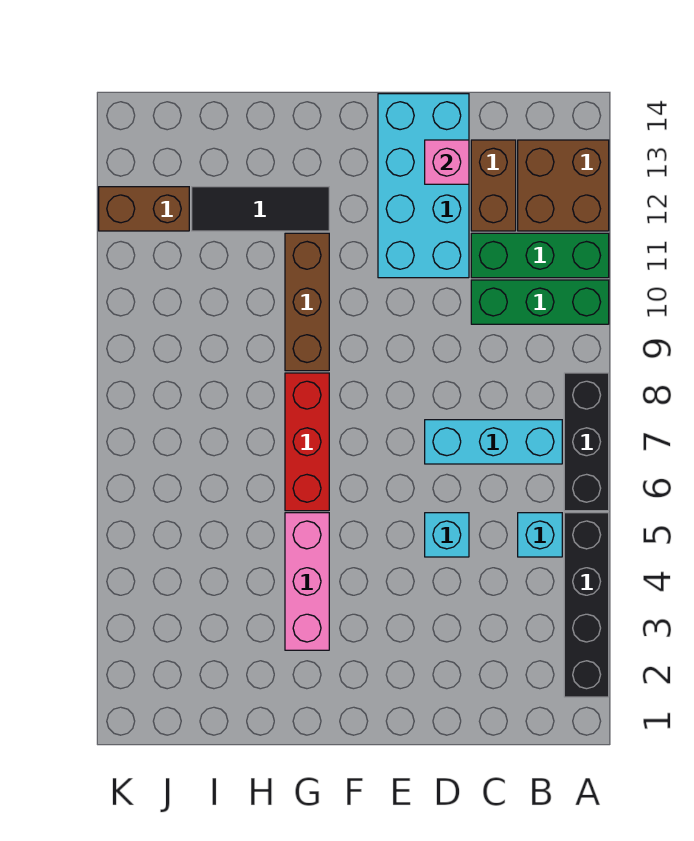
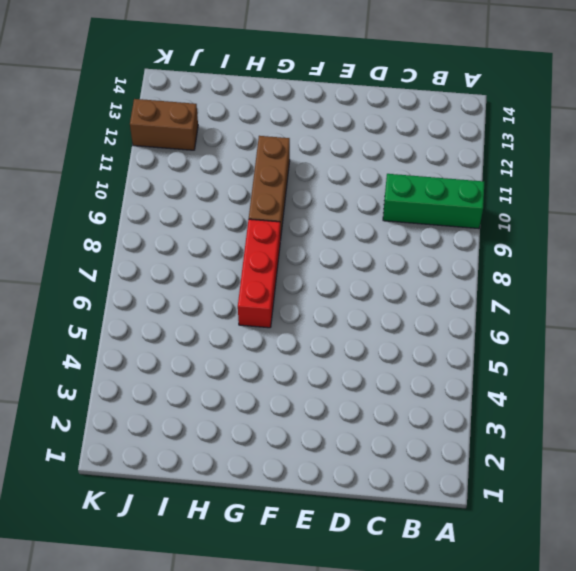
none -> black 1x4 brick [564,513,609,697]
none -> black 1x3 brick [564,373,609,511]
none -> green 1x3 brick [471,233,609,278]

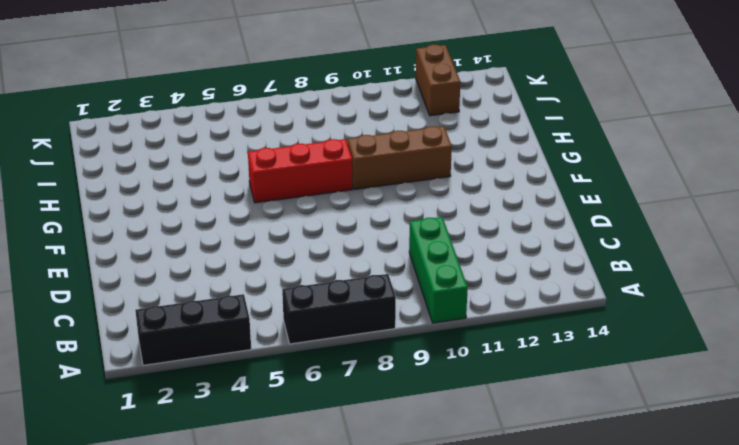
black 1x3 brick [135,294,251,365] -> black 1x4 brick [564,513,609,697]
none -> green 1x3 brick [471,233,609,278]
none -> brown 2x2 brick [518,140,609,231]
none -> cyan 1x1 brick [518,513,562,557]

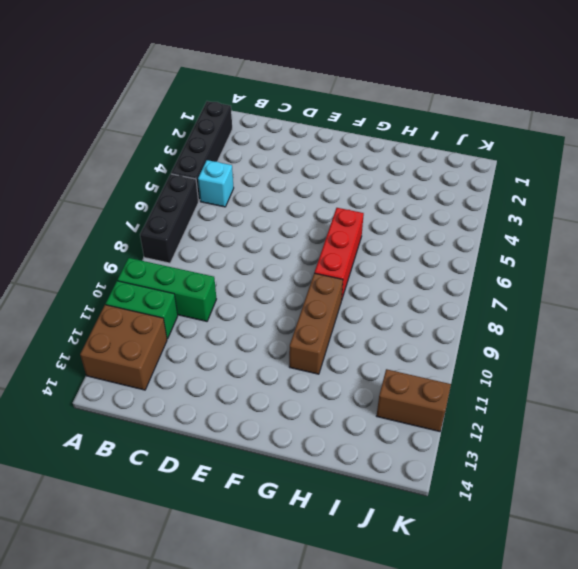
green 1x2 brick [106,281,178,339] -> green 1x3 brick [471,233,609,278]
none -> cyan 1x3 brick [425,420,562,464]
none -> brown 1x2 brick [471,140,516,231]
none -> cyan 1x1 brick [425,513,469,557]

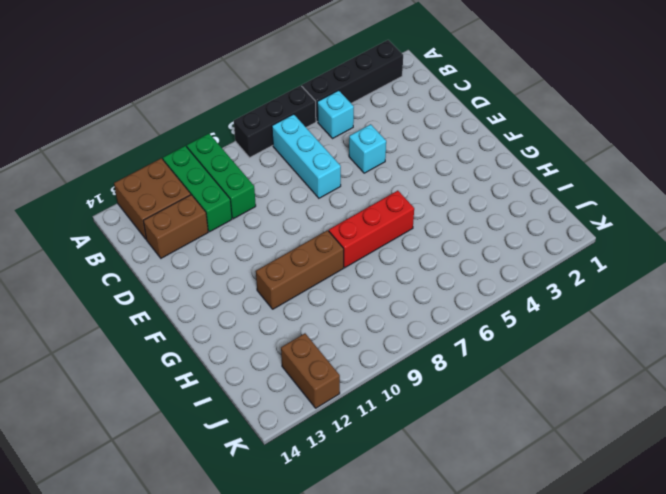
none -> cyan 2x4 brick [378,94,469,278]
none -> pink 1x3 brick [285,513,329,650]
none -> black 1x3 tile [192,187,329,231]

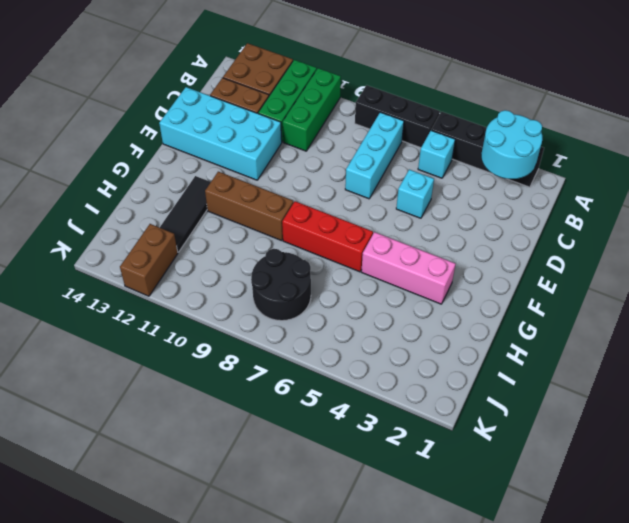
cyan 2x2 round brick [481,110,542,179] -> none
black 2x2 round brick [251,249,311,321] -> none
none -> pink 1x1 brick [425,140,469,184]

